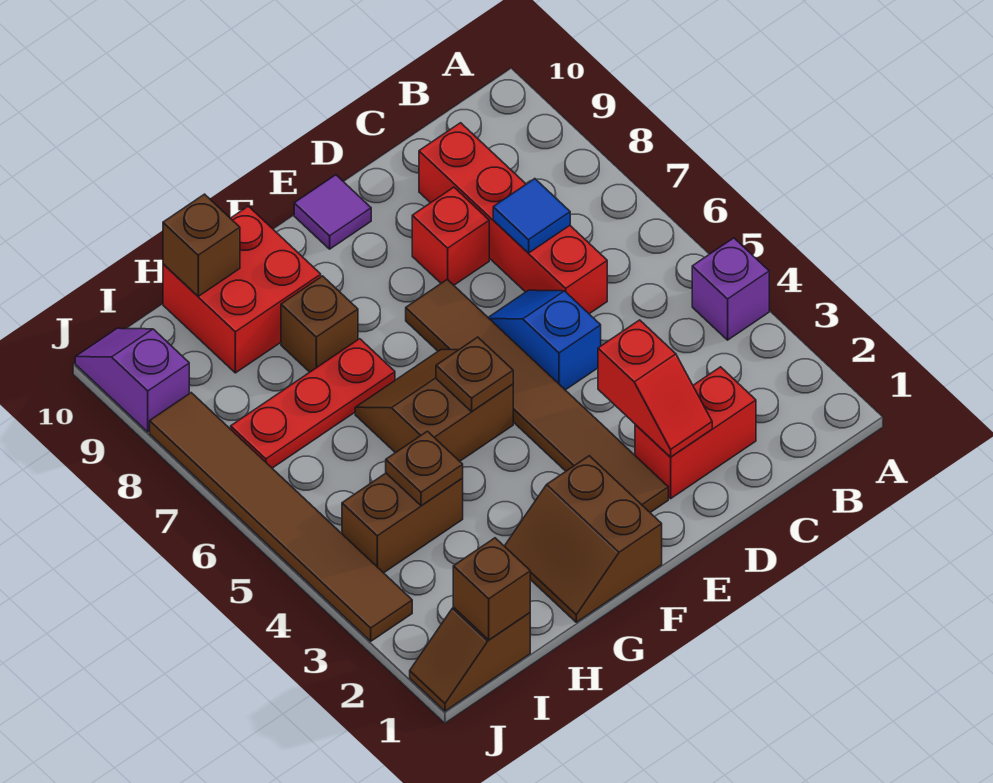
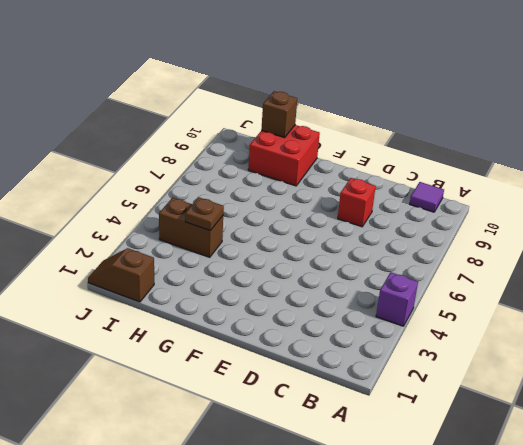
purple 1x1 tile [410,182,444,212] -> purple 1x1 tile moved to [294,175,371,249]
none -> red 1x2 brick [635,367,756,499]
none -> red 1x4 brick [419,123,607,314]
none -> blue 1x2 slope [488,290,601,390]

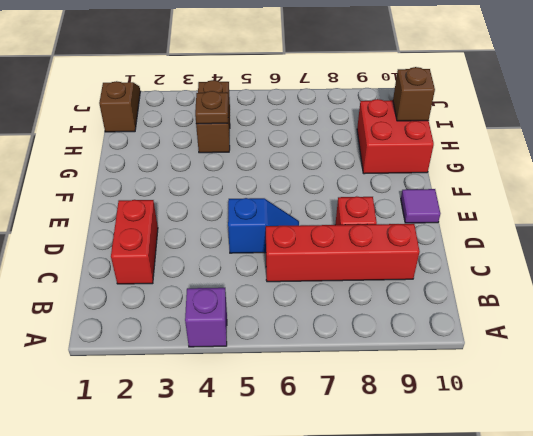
none -> brown 1x6 tile [406,279,668,512]
none -> brown 2x2 slope [505,456,662,622]
none -> brown 2x2 slope [355,350,513,461]

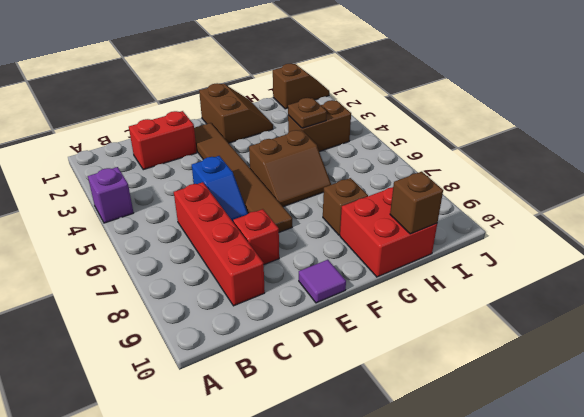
none -> red 1x3 plate [231,339,395,468]
none -> brown 1x6 tile [150,393,412,641]
none -> purple 1x2 slope [75,328,189,432]

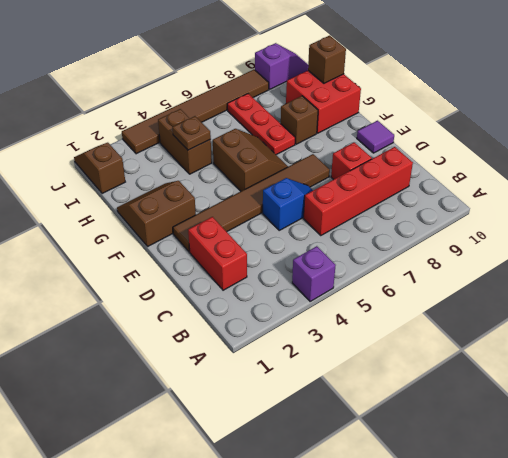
none -> blue 1x1 tile [493,179,570,253]
none -> red 1x2 slope [598,320,712,457]
none -> brown 1x1 plate [436,337,513,412]

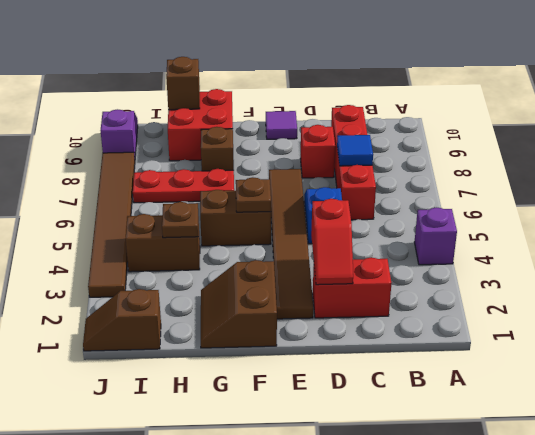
none -> brown 1x1 brick [453,538,530,640]

